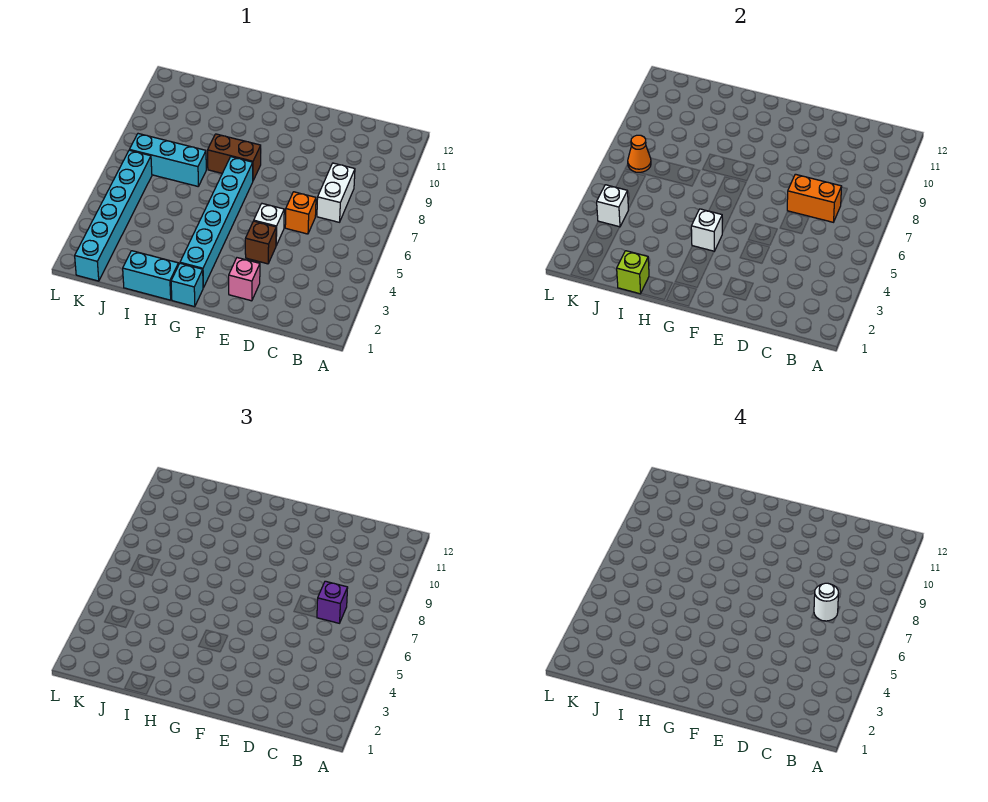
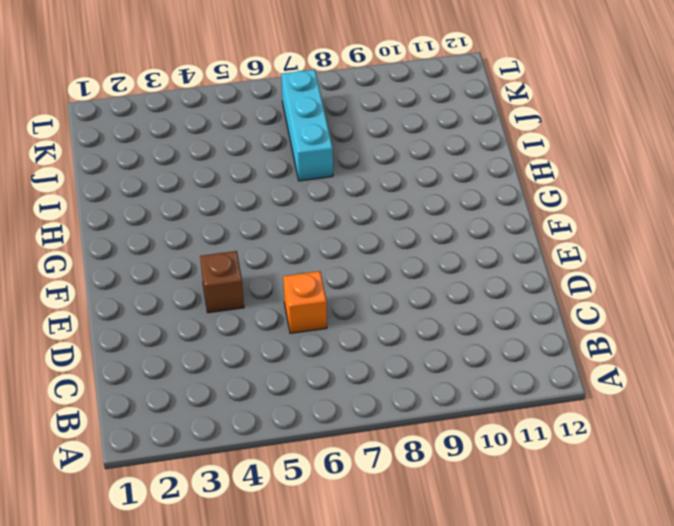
none -> white 1x2 brick [317,163,355,222]
none -> pink 1x1 brick [229,258,260,301]
none -> white 1x1 brick [254,204,284,245]

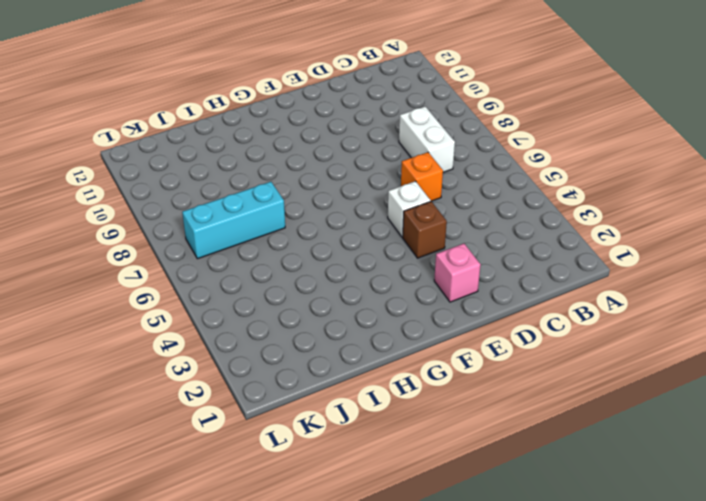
none -> cyan 1x1 brick [171,263,203,307]
none -> cyan 1x6 brick [180,157,253,288]
none -> brown 1x2 brick [208,134,261,180]

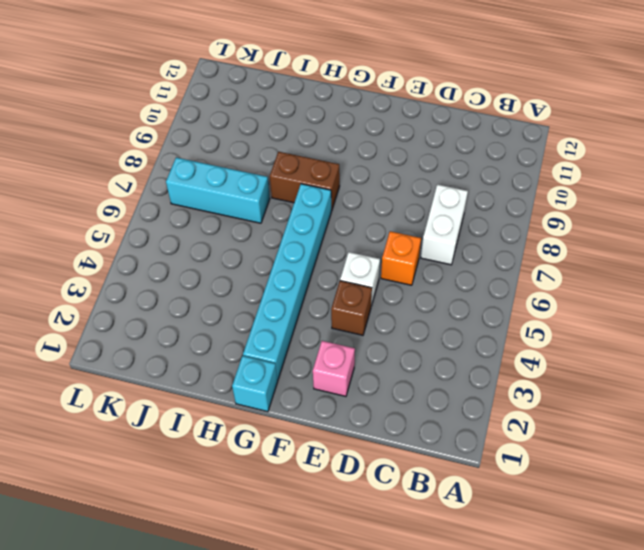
none -> cyan 1x2 brick [123,251,178,300]
none -> cyan 1x6 brick [75,150,152,281]
none -> orange 1x2 brick [787,174,842,222]

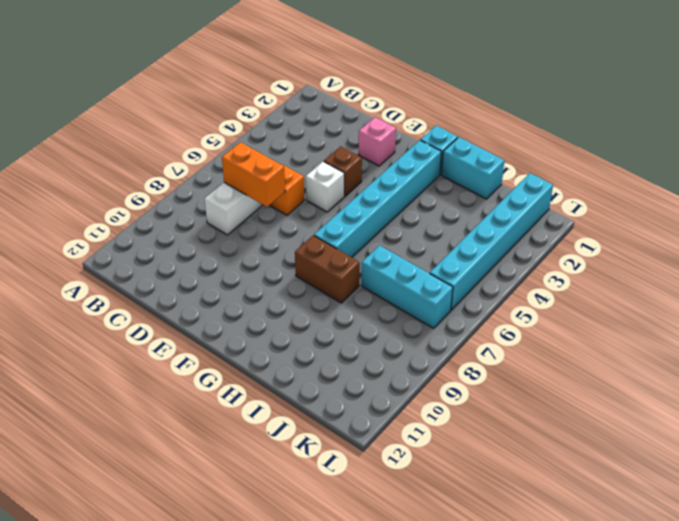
none -> white 1x1 brick [691,209,722,251]
none -> lime 1x1 brick [617,251,649,294]
none -> white 1x1 brick [597,185,628,227]

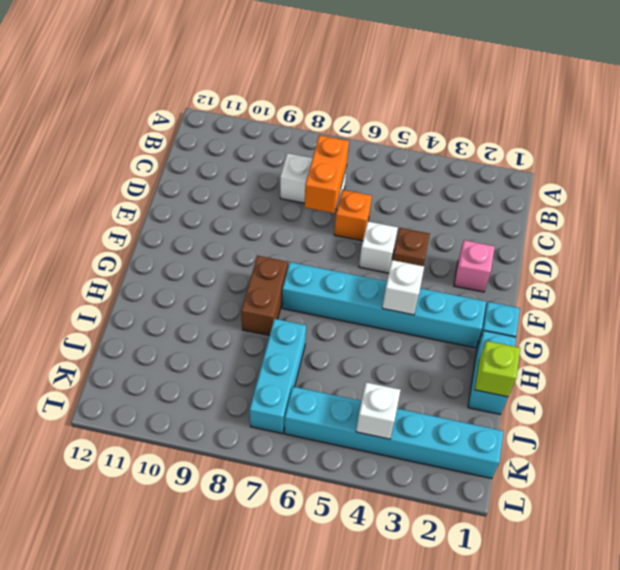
none -> orange 1x1 cone [628,135,651,172]
none -> purple 1x1 brick [317,581,348,623]
none -> white 1x1 round brick [814,583,839,621]

